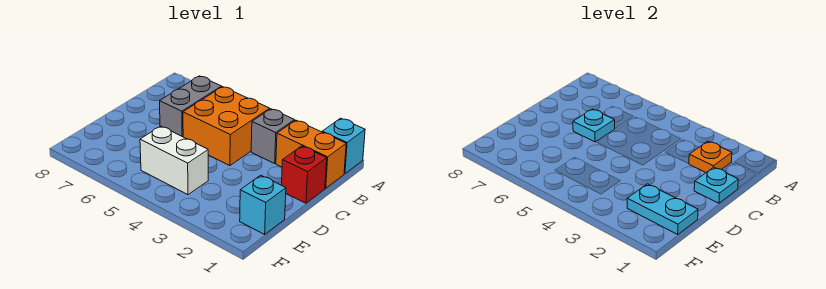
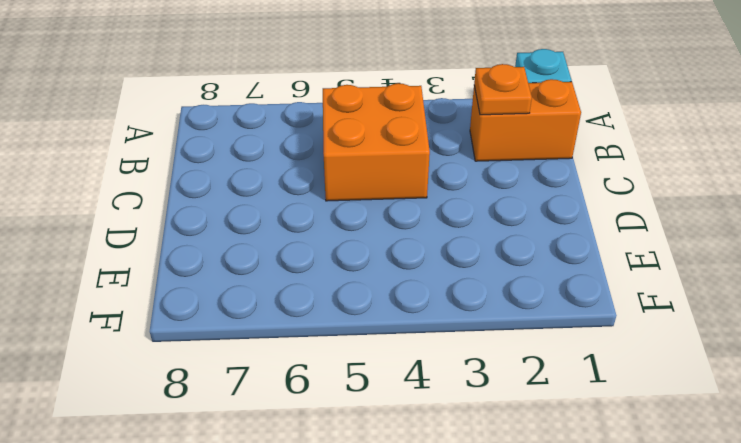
none -> grey 1x1 brick [251,109,295,163]
none -> grey 1x2 brick [160,76,222,137]
none -> red 1x1 brick [282,146,327,203]

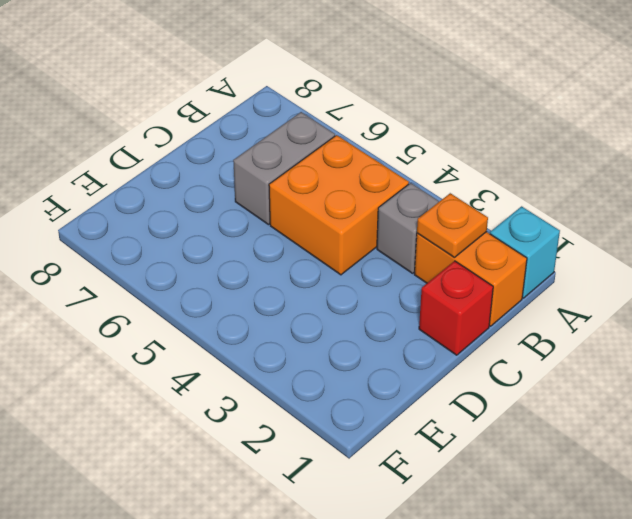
none -> cyan 1x1 brick [240,175,286,234]
none -> white 1x2 brick [140,126,208,195]
none -> cyan 1x1 plate [694,167,738,203]

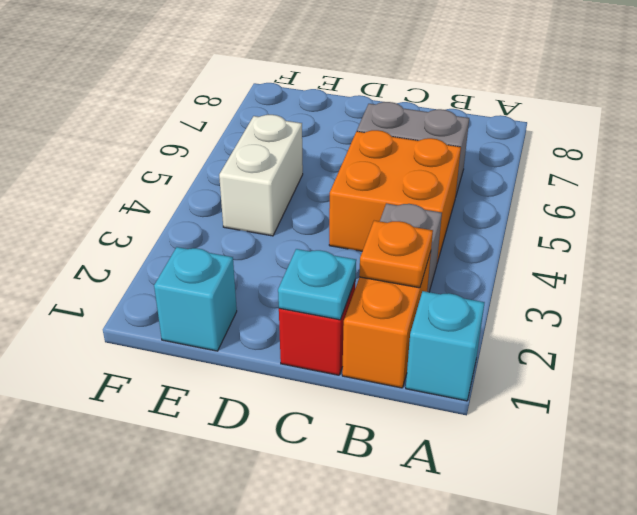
none -> cyan 1x1 plate [573,109,615,142]
none -> cyan 1x2 plate [627,184,698,234]

